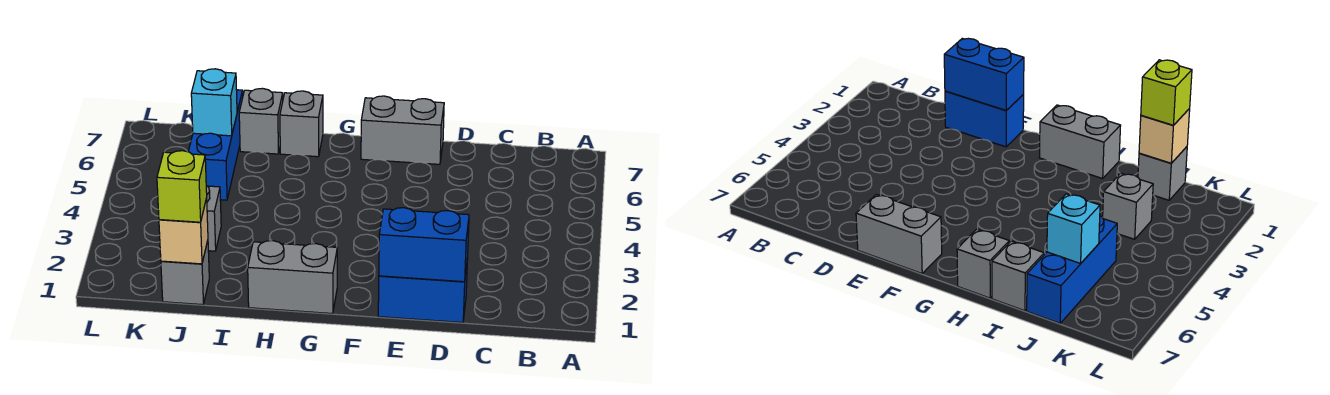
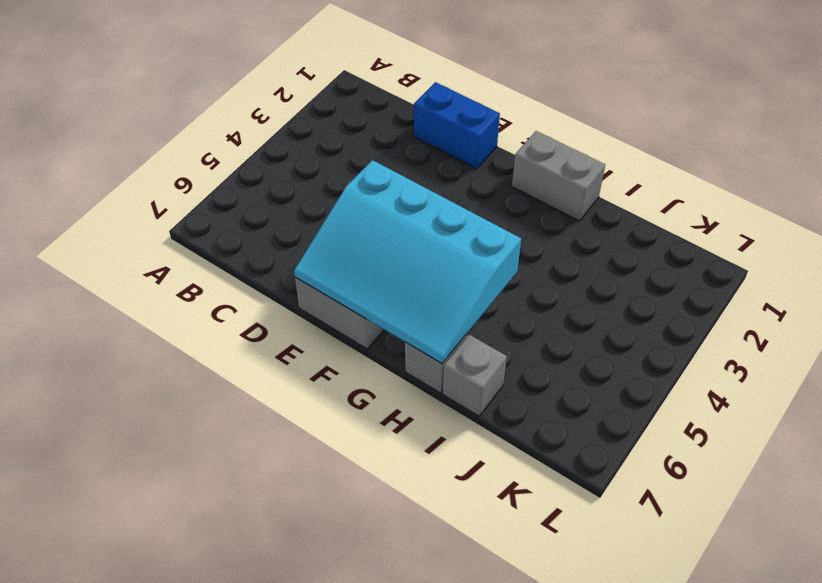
cyan 3x4 slope [294,160,521,363] -> none
none -> grey 1x1 brick [161,241,209,305]
none -> grey 1x1 brick [206,186,221,251]
none -> blue 1x3 brick [188,90,243,200]

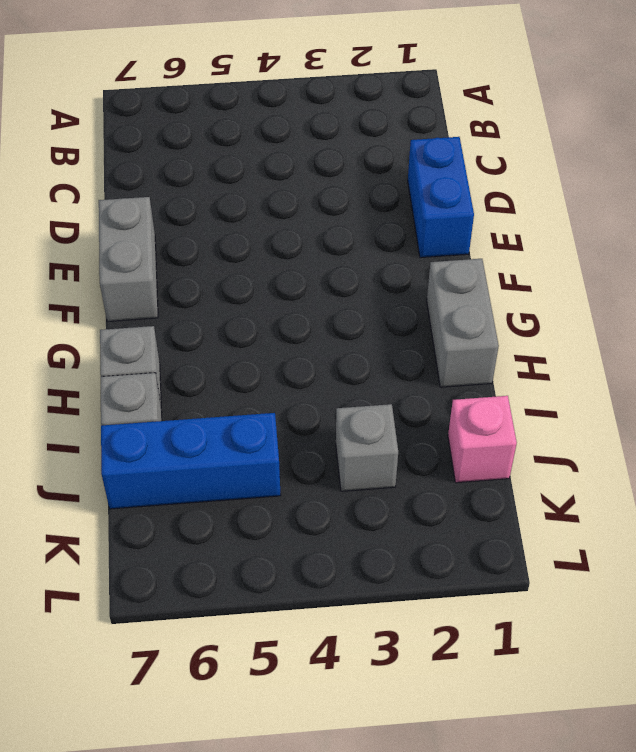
pink 1x1 brick [448,396,517,483] -> grey 1x1 brick [161,241,209,305]
none -> blue 1x2 brick [379,208,469,282]
none -> tan 1x1 brick [159,198,208,264]
none -> cyan 1x1 brick [191,69,237,136]

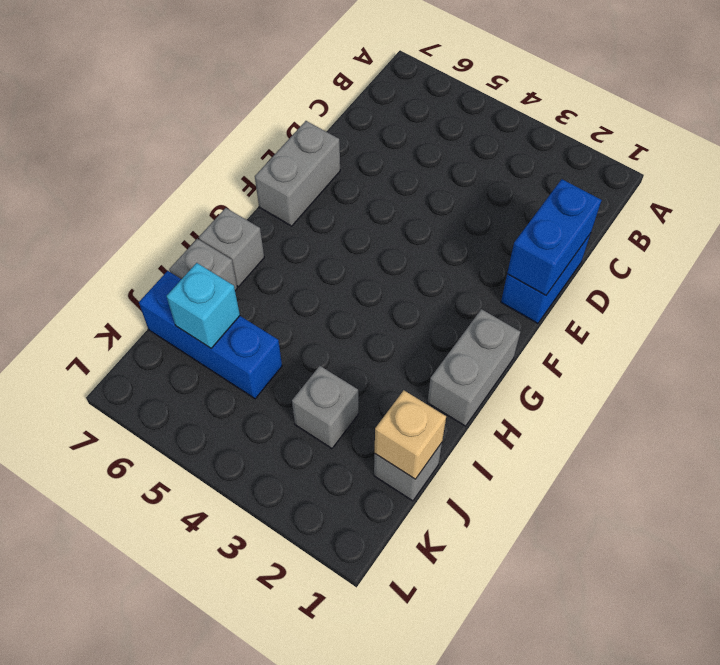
none -> lime 1x1 brick [157,151,207,222]

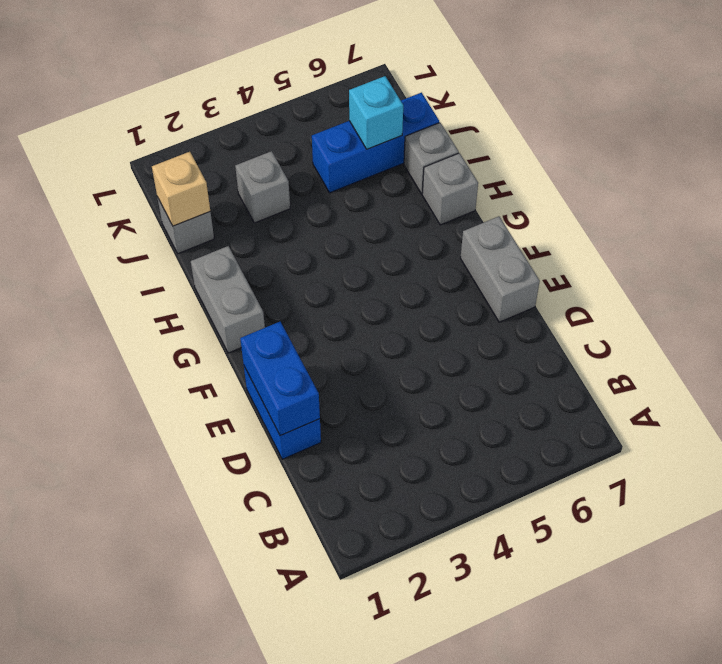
none -> lime 1x1 brick [157,151,207,222]

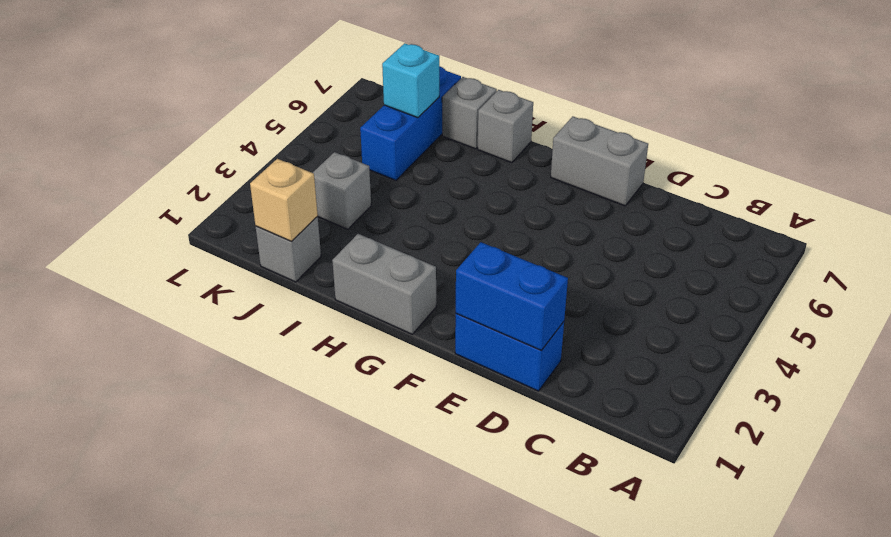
none -> lime 1x1 brick [157,151,207,222]

